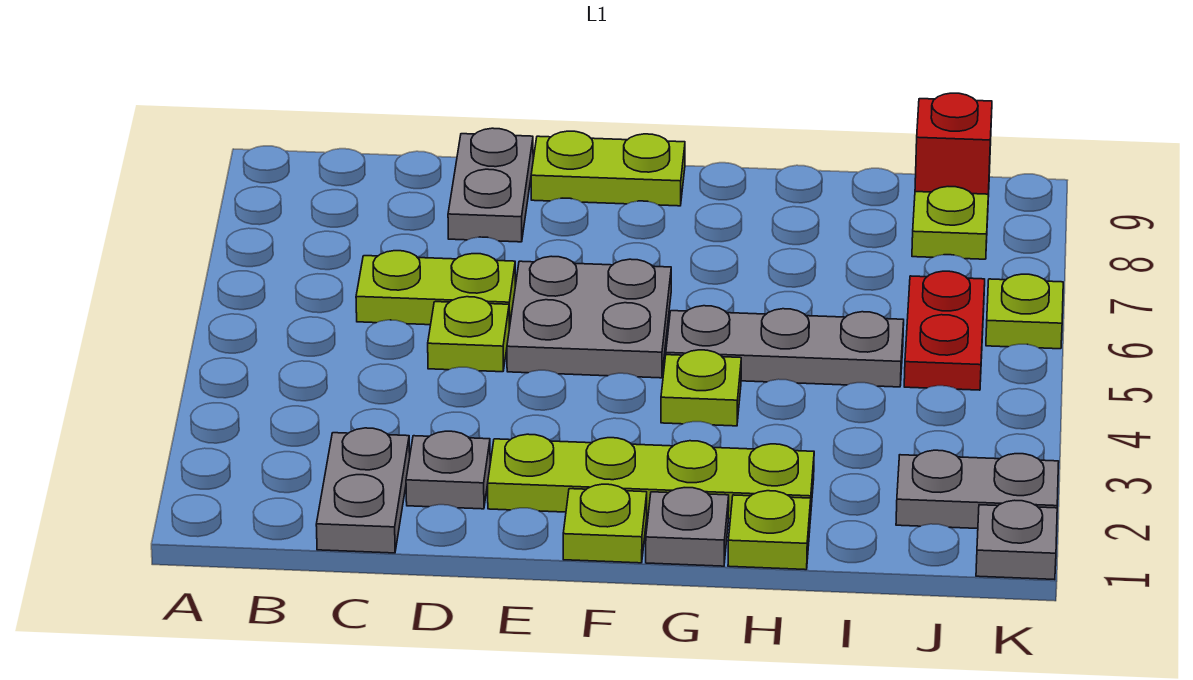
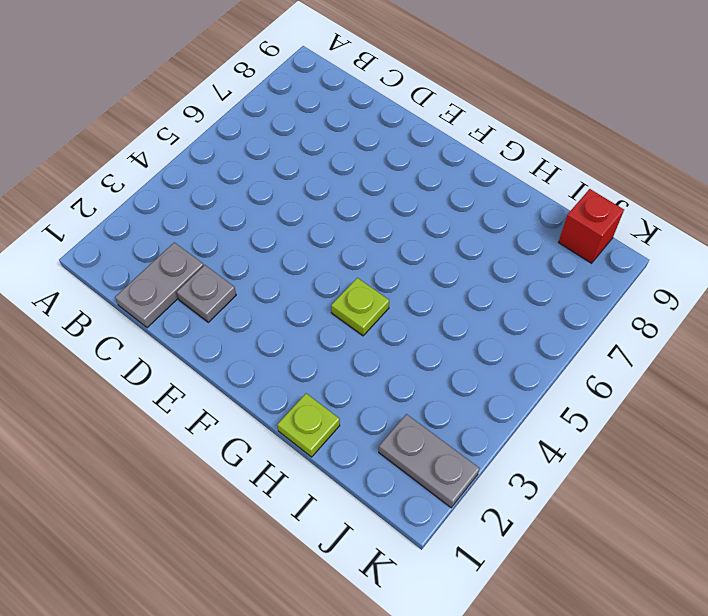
none -> lime 1x2 plate [356,251,515,327]
none -> lime 1x1 plate [428,297,509,372]
none -> grey 1x2 plate [448,128,533,242]

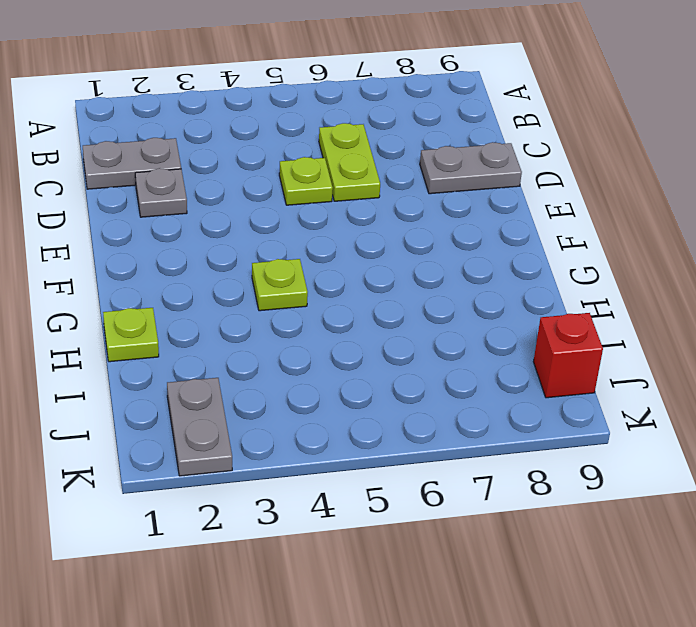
none -> lime 1x4 plate [488,434,814,519]
none -> grey 2x2 plate [507,256,671,378]
none -> lime 1x2 plate [531,131,685,206]

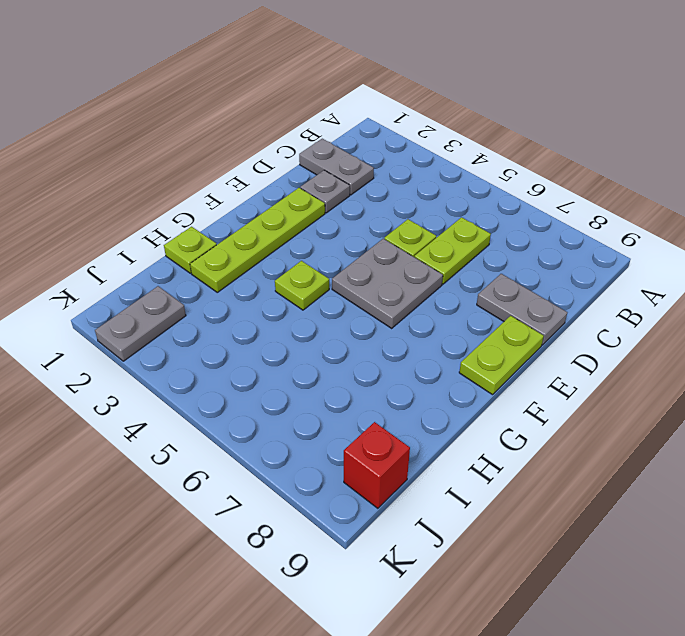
none -> lime 1x1 plate [563,484,647,563]
none -> grey 1x1 plate [646,488,729,566]
none -> grey 1x3 plate [666,306,904,387]

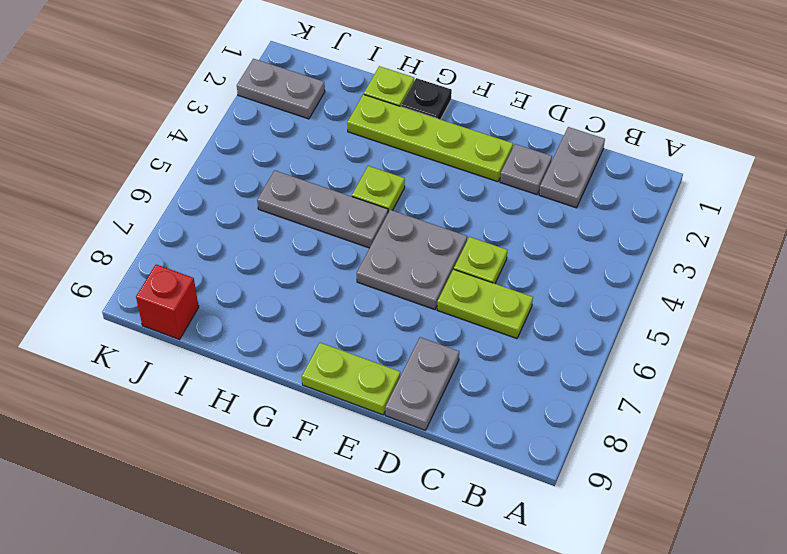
black 1x1 plate [401,78,452,120] -> grey 1x1 plate [646,488,729,566]
none -> lime 1x1 plate [563,484,647,563]
none -> red 1x2 plate [904,271,985,390]
none -> lime 1x1 plate [912,187,988,259]

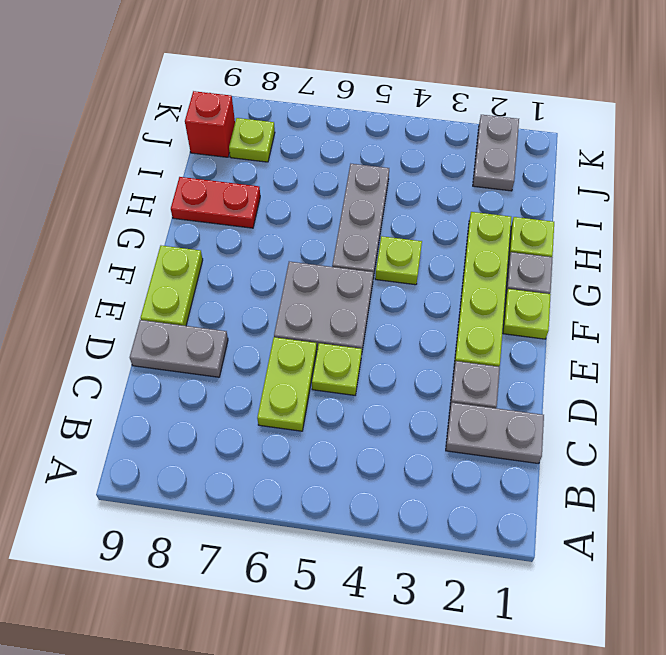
red 1x2 plate [171,177,260,228] -> red 1x2 plate moved to [904,271,985,390]
none -> grey 1x1 plate [976,500,1057,580]
none -> lime 1x1 plate [986,274,1063,349]

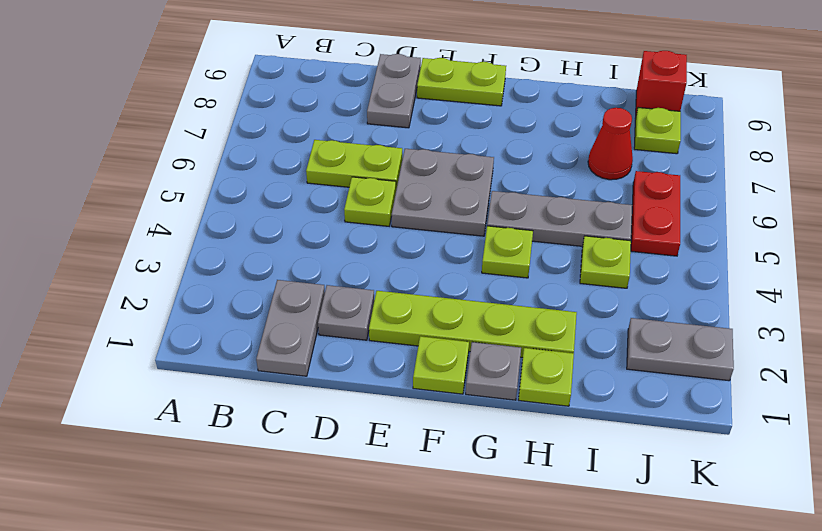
lime 1x1 plate [580,236,631,288] -> lime 1x1 plate moved to [986,274,1063,349]
red 1x1 cone [588,108,633,180] -> none
none -> grey 1x1 plate [976,500,1057,580]

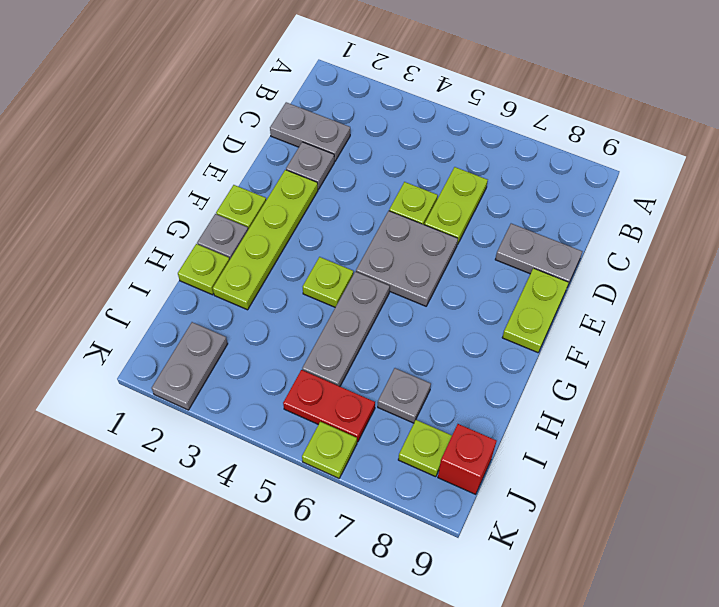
grey 1x1 plate [378,368,431,423] -> grey 1x1 plate moved to [976,500,1057,580]

